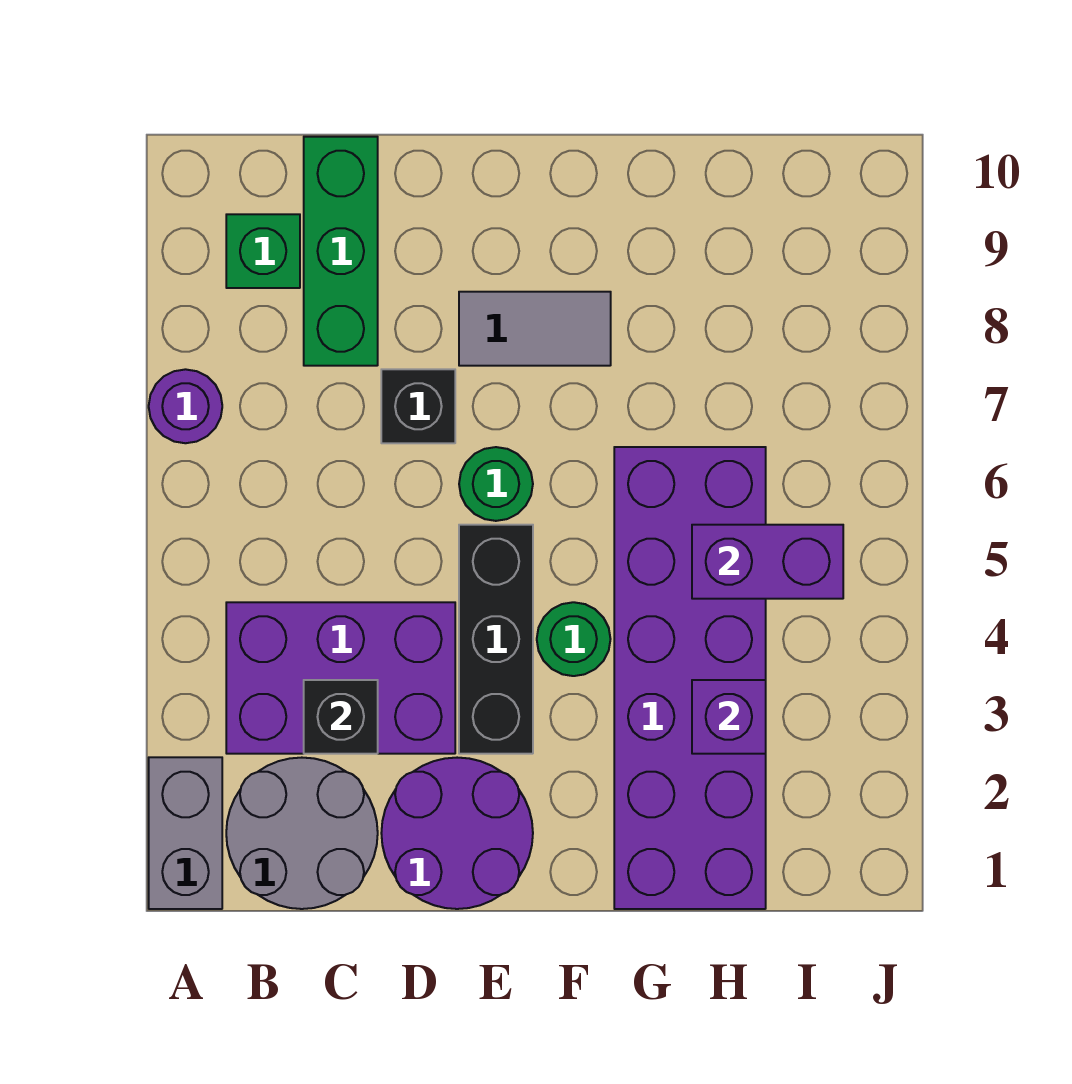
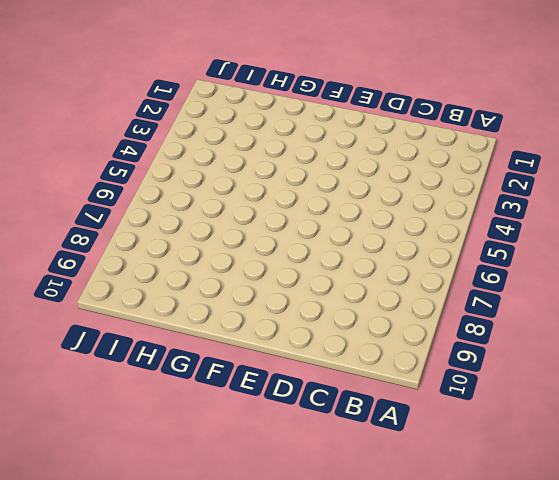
none -> grey 1x2 brick [149,757,222,909]
none -> purple 1x1 round brick [149,369,222,443]
none -> grey 2x2 round brick [226,758,378,909]

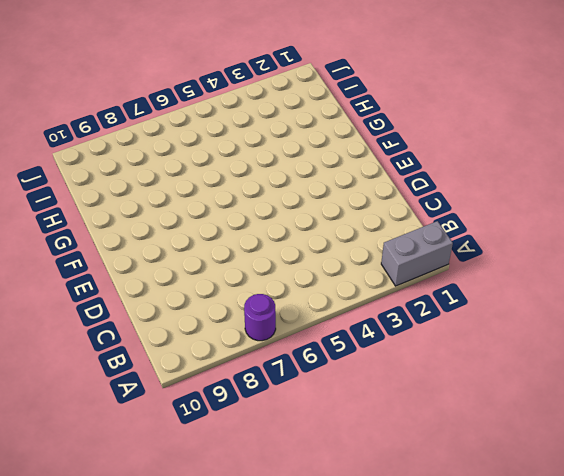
none -> grey 2x2 round brick [226,758,378,909]
none -> purple 2x3 brick [226,602,455,754]
none -> green 1x1 brick [226,214,300,288]

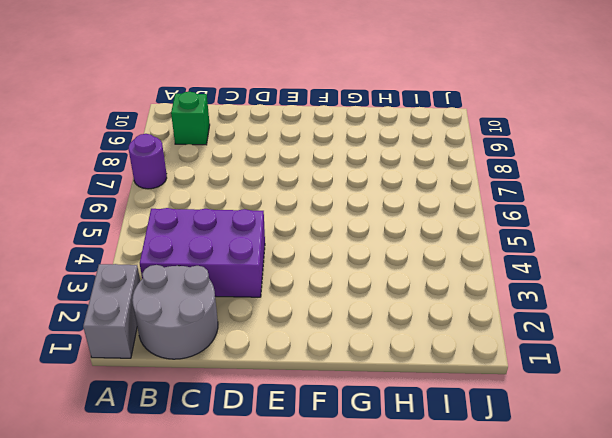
none -> green 1x3 brick [304,137,378,366]
none -> purple 2x2 round brick [381,758,533,909]
none -> black 1x1 brick [381,369,455,443]

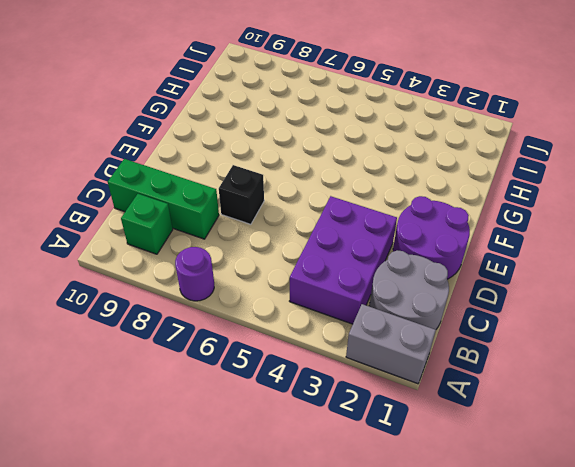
none -> black 1x3 brick [459,525,533,754]
none -> green 1x1 round brick [459,447,533,521]
none -> grey 1x2 tile [459,292,611,366]

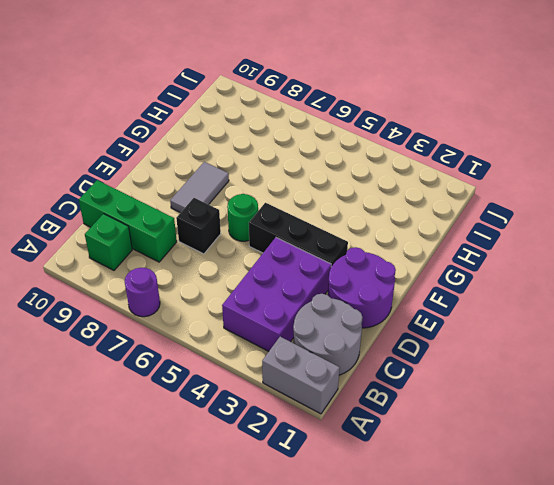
none -> green 1x1 round brick [537,602,610,676]
none -> purple 2x6 brick [614,447,766,909]
none -> black 1x1 brick [304,680,378,754]

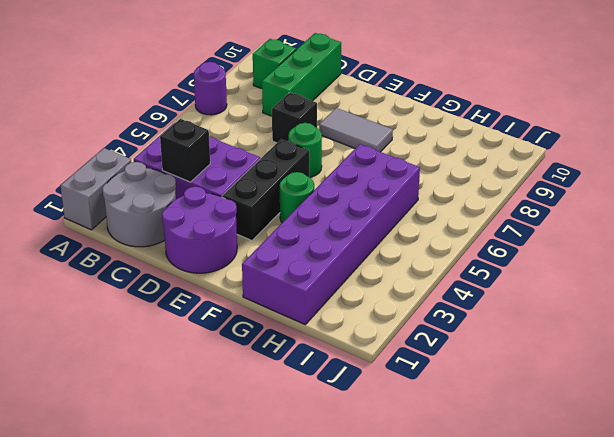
none -> purple 1x1 brick [692,680,766,754]
none -> purple 1x2 brick [692,525,843,599]

